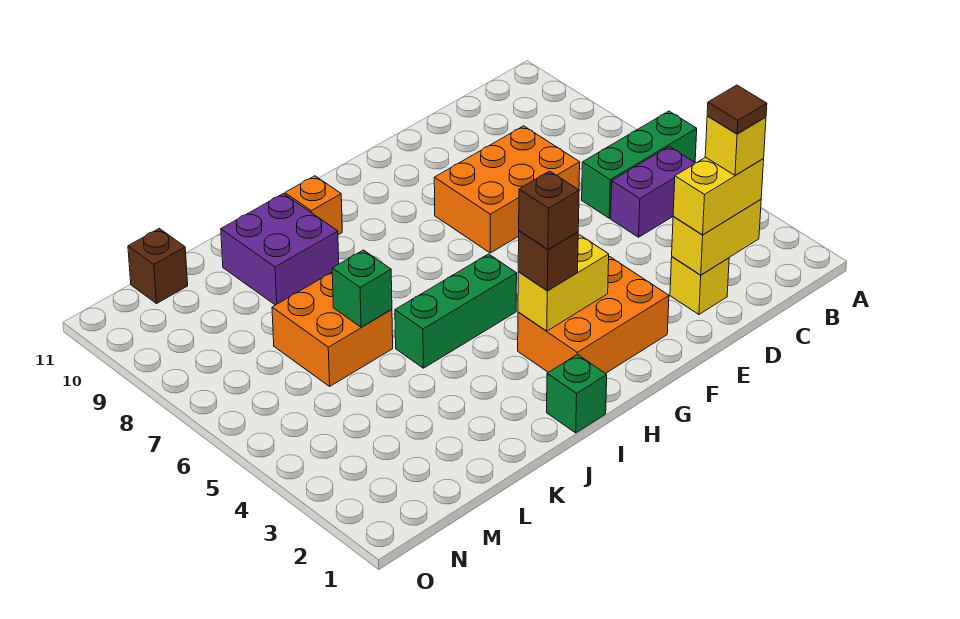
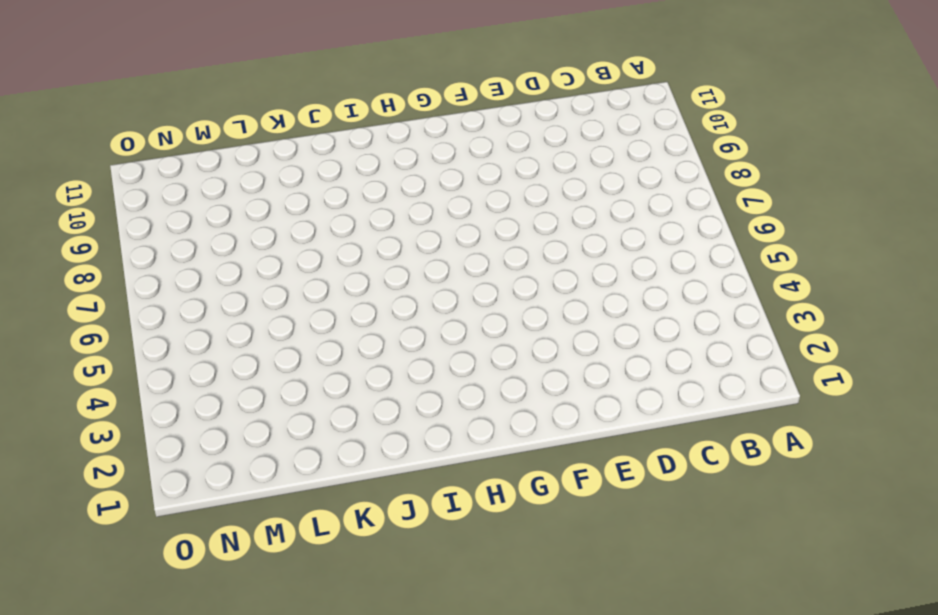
none -> green 1x3 brick [582,111,697,218]
none -> purple 1x2 brick [611,147,695,237]
none -> yellow 1x1 brick [670,257,729,314]

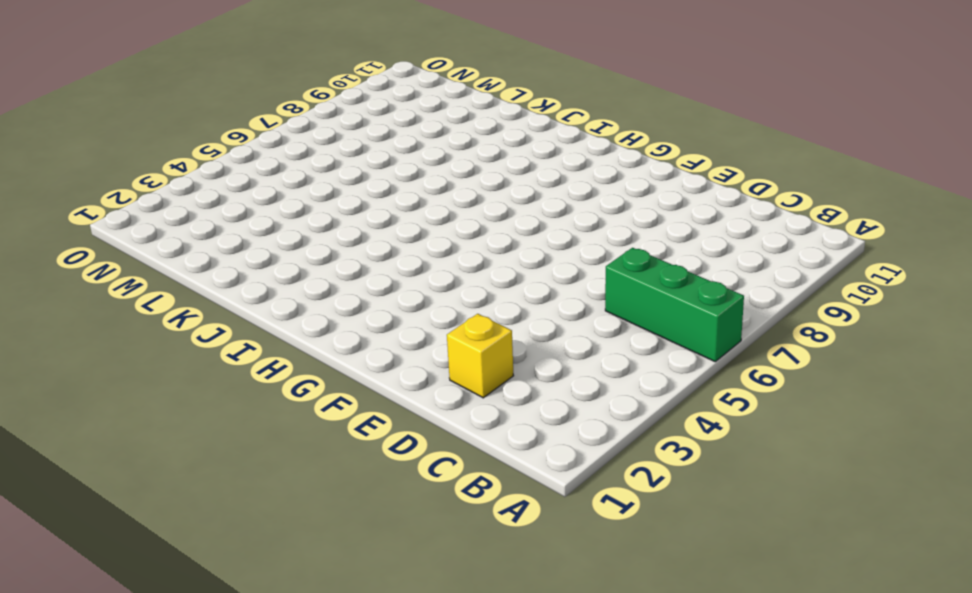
none -> purple 1x2 brick [611,147,695,237]
none -> orange 2x3 brick [434,126,580,253]
none -> orange 2x3 brick [518,257,669,374]

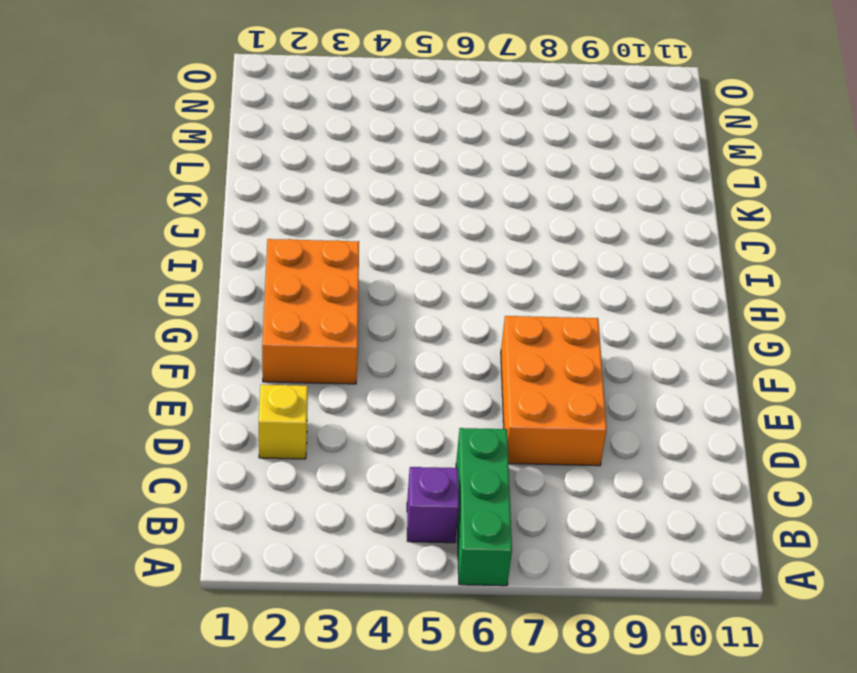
purple 1x1 brick [407,467,459,543] -> purple 1x2 brick [611,147,695,237]
none -> green 1x3 brick [395,254,517,368]
none -> green 1x1 brick [547,355,607,433]
none -> orange 1x1 brick [285,176,342,235]

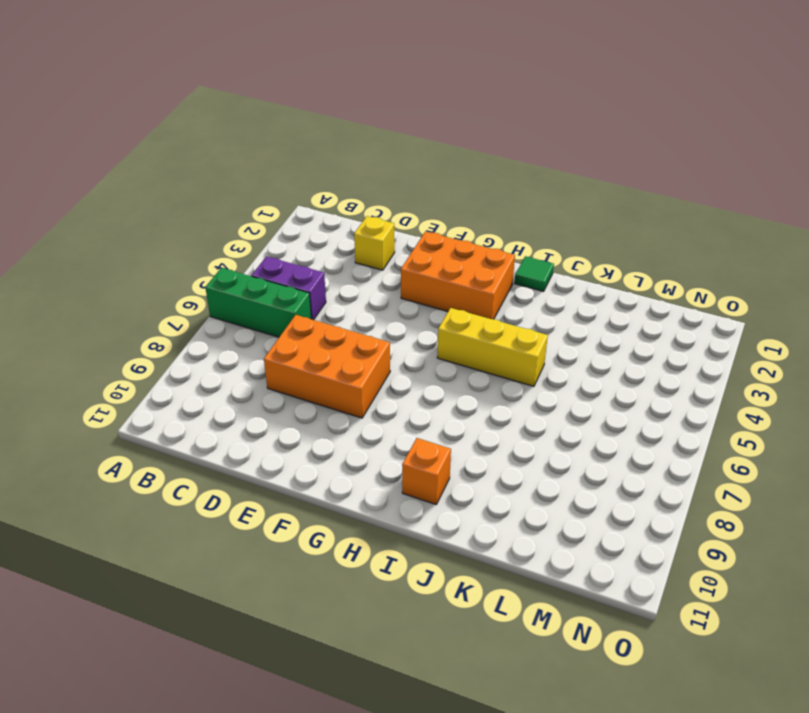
yellow 1x3 brick [437,308,548,386] -> green 1x3 brick [395,254,517,368]
green 1x1 tile [515,256,554,291] -> green 1x1 brick [547,355,607,433]
none -> purple 2x2 brick [221,194,339,305]
none -> orange 2x2 brick [272,273,393,386]
none -> brown 1x1 brick [128,229,188,303]

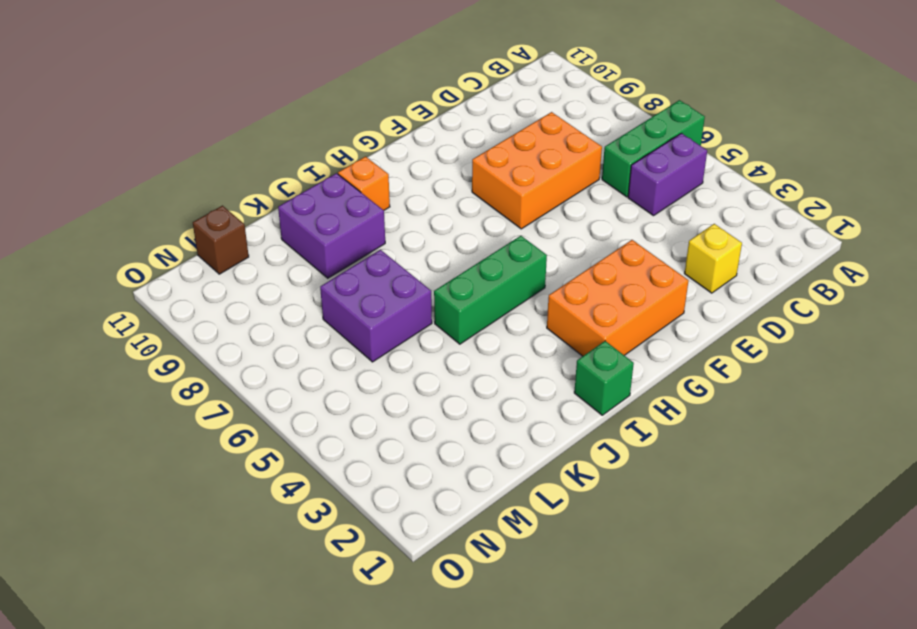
purple 2x2 brick [320,250,432,362] -> orange 2x2 brick [272,273,393,386]
none -> yellow 1x2 brick [672,200,761,275]
none -> yellow 1x2 brick [518,235,609,331]
none -> green 1x1 brick [332,250,392,327]

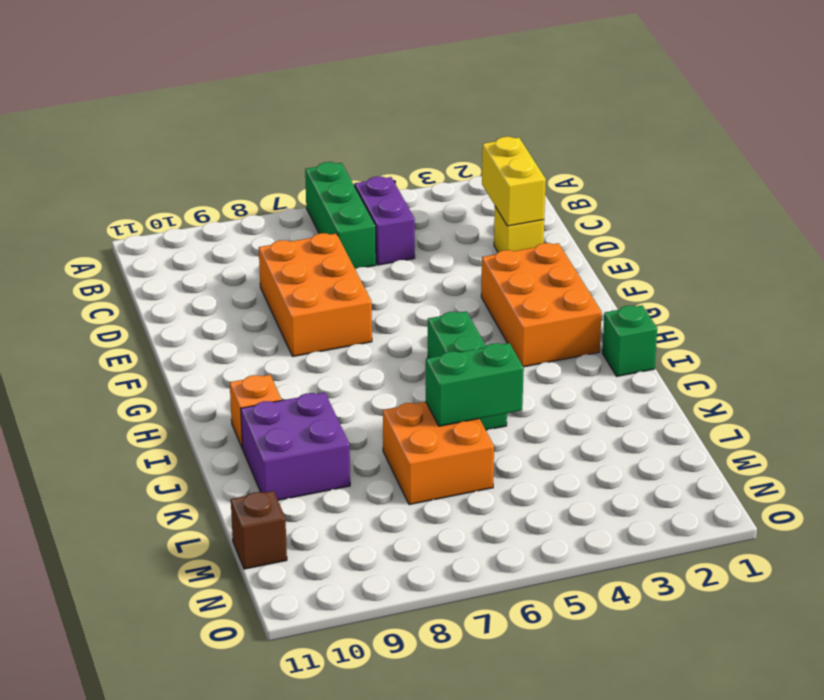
green 1x2 brick [426,343,524,426] -> green 1x1 brick [332,250,392,327]
none -> yellow 1x2 brick [518,235,609,331]
none -> yellow 1x2 brick [673,157,764,235]
none -> brown 1x1 brick [518,231,578,291]

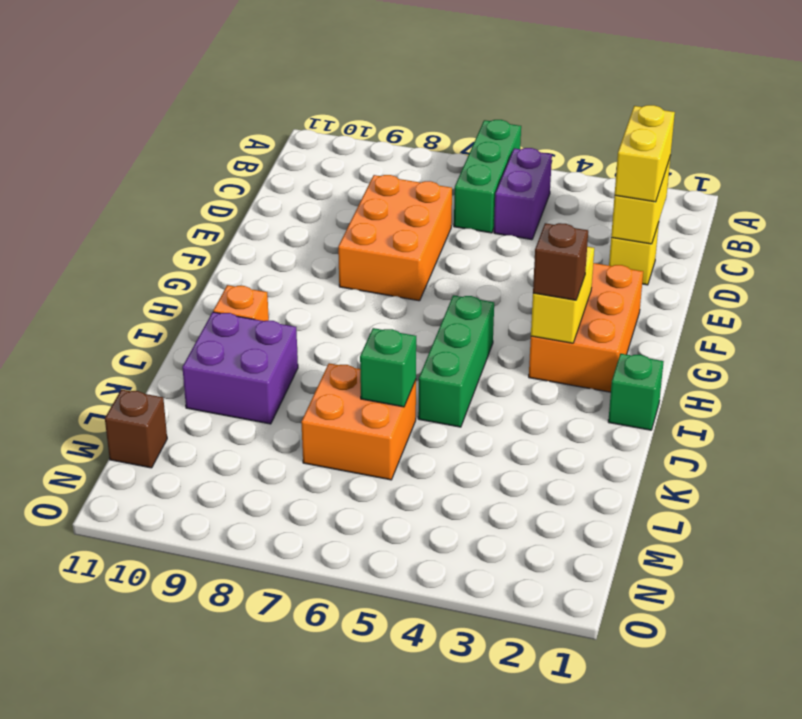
none -> yellow 1x1 brick [705,116,766,175]
none -> brown 1x1 brick [519,171,579,249]
none -> brown 1x1 tile [707,85,767,134]

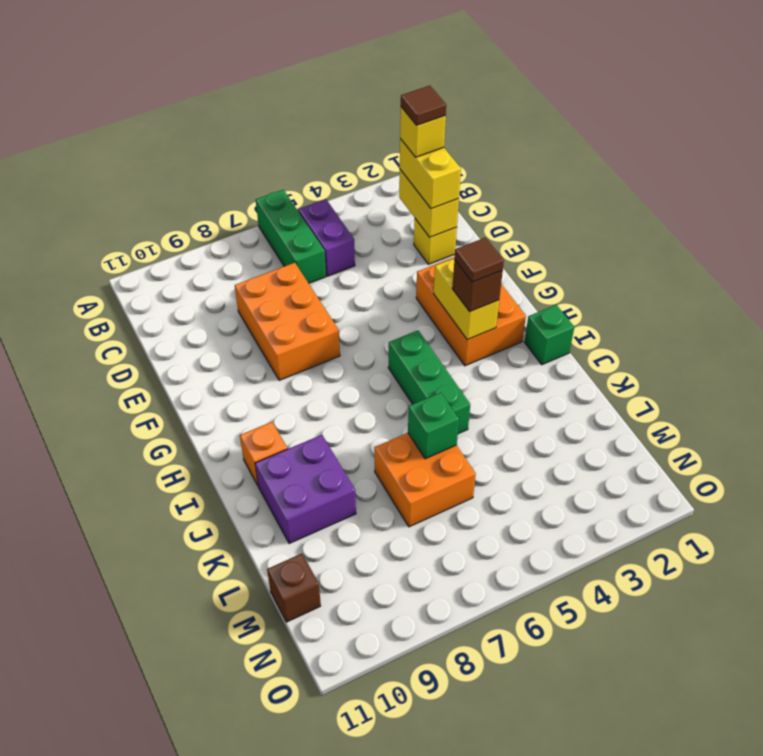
brown 1x1 tile [454,237,504,282] -> brown 1x1 brick [519,171,579,249]

